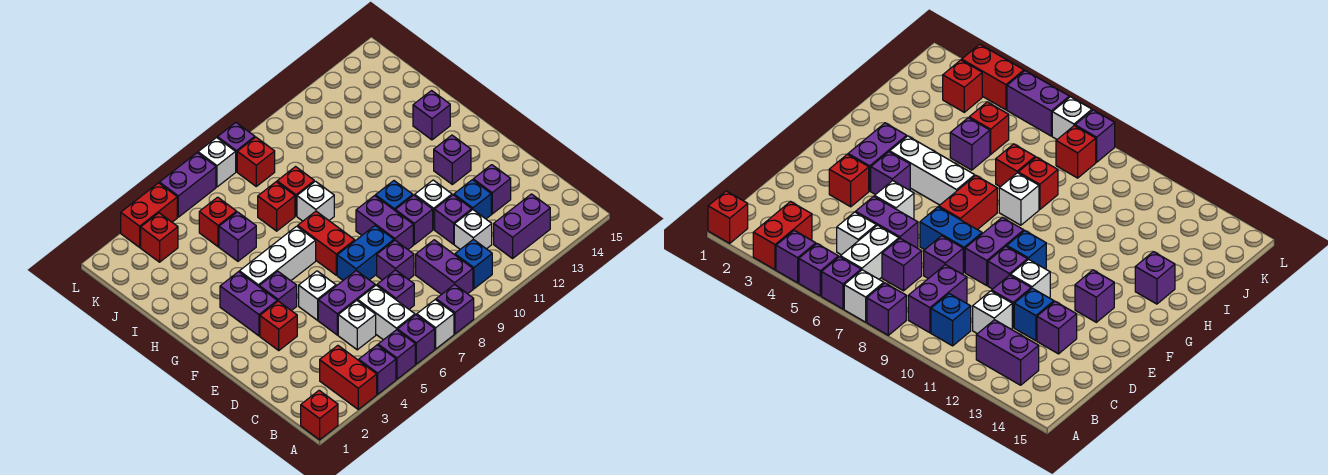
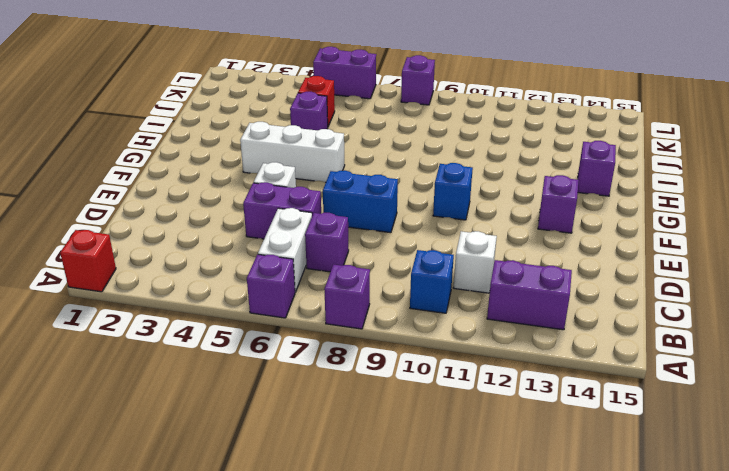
none -> red 1x2 brick [320,346,377,409]
none -> purple 1x1 brick [359,345,396,394]
none -> purple 1x1 brick [378,330,415,379]
none -> white 1x1 brick [417,300,454,349]

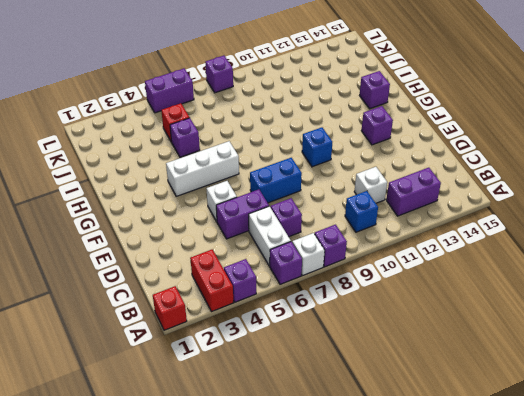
none -> purple 1x1 brick [378,330,415,379]
none -> purple 1x2 brick [416,240,473,295]
none -> white 1x1 brick [338,300,376,350]
none -> purple 1x1 brick [377,240,414,280]

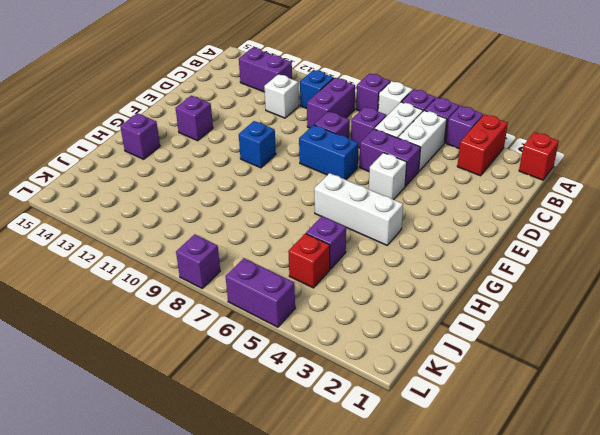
white 1x2 brick [398,110,447,171] -> white 1x1 brick [338,300,376,350]
none -> purple 1x1 brick [435,195,472,244]
none -> blue 1x1 brick [454,180,491,219]
none -> purple 1x1 brick [473,165,511,214]
none -> red 1x1 brick [260,301,297,350]

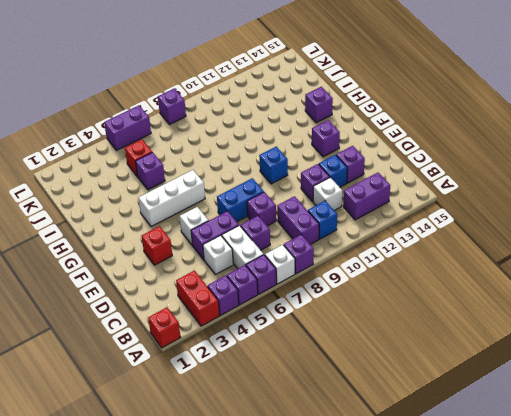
none -> purple 1x2 brick [356,196,413,249]
none -> purple 1x1 brick [395,195,433,244]
none -> white 1x1 brick [415,180,452,229]
none -> purple 1x2 brick [220,272,277,336]

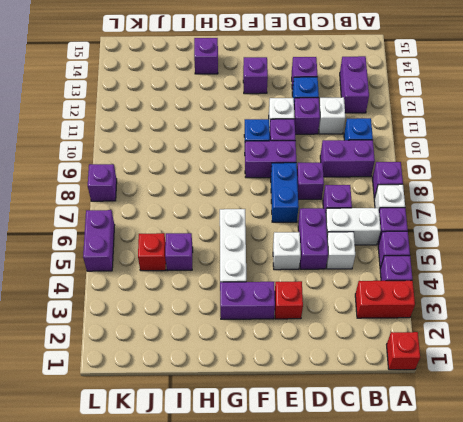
none -> purple 1x1 brick [259,271,297,311]
none -> red 1x2 brick [298,211,355,275]
none -> white 1x1 brick [297,181,334,221]
none -> red 1x1 brick [258,182,295,231]

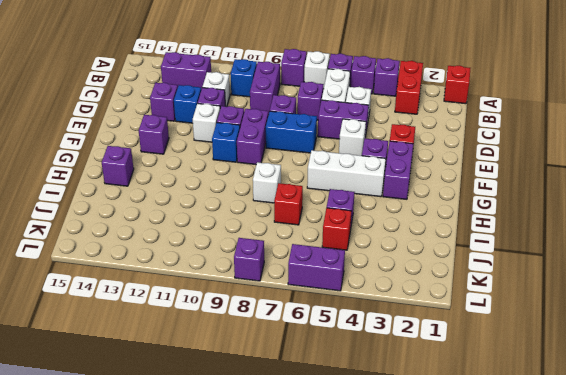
none -> red 1x2 brick [298,211,355,275]
none -> red 1x1 brick [277,167,314,216]
none -> red 1x1 brick [141,213,178,262]
none -> red 1x1 brick [237,137,275,186]

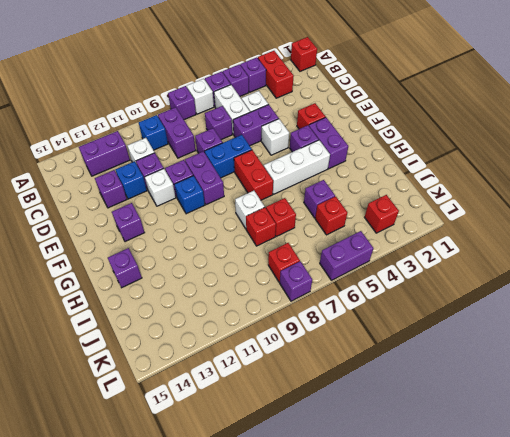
none -> red 1x2 brick [121,183,177,247]
none -> white 1x1 brick [198,138,236,187]

